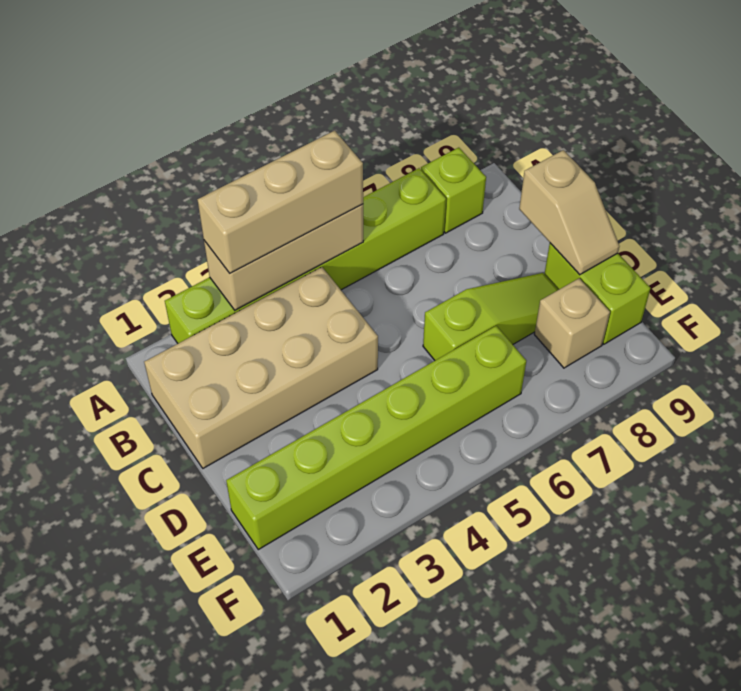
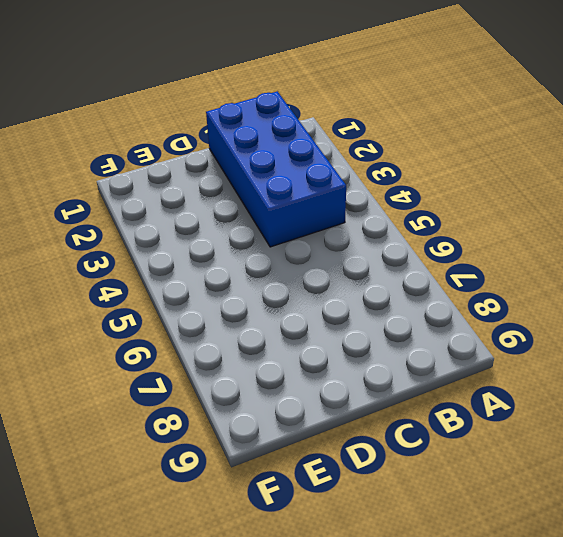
blue 2x4 brick [206,91,346,247] -> tan 2x4 brick [144,267,378,468]
none -> lime 1x6 brick [165,168,446,343]
none -> lime 1x1 brick [421,148,486,233]

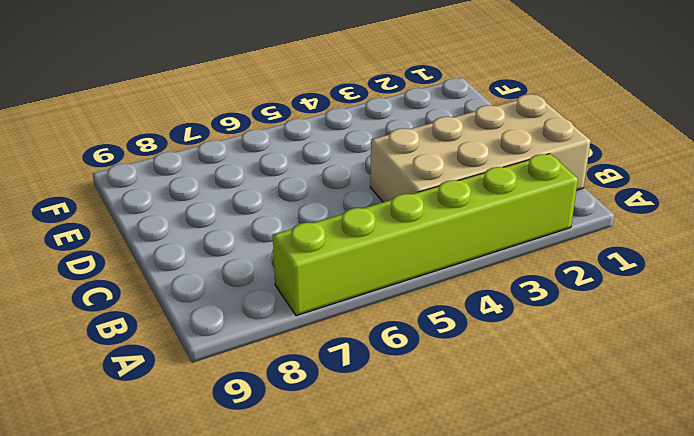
none -> lime 1x1 brick [421,148,486,233]
none -> lime 1x3 slope [423,273,558,360]

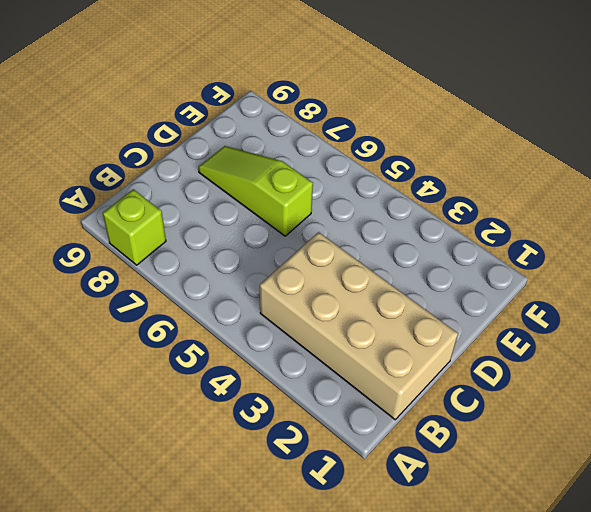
none -> lime 1x6 brick [165,168,446,343]
none -> lime 1x2 brick [544,243,651,344]

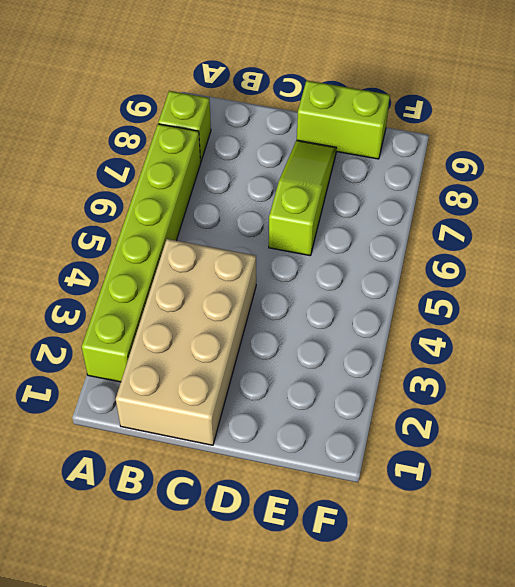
none -> lime 1x6 brick [226,326,526,550]
none -> tan 1x1 brick [534,278,610,368]

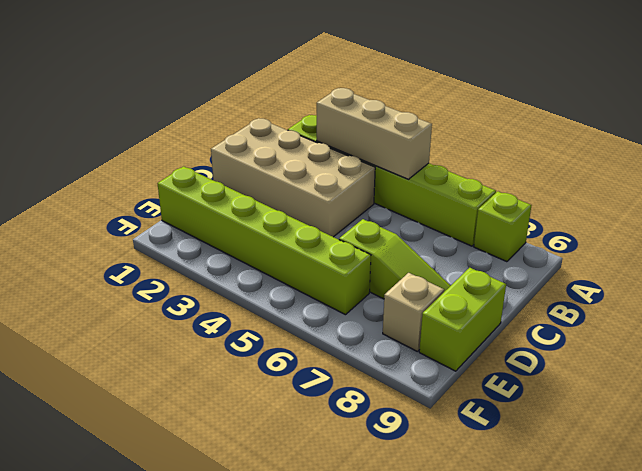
none -> tan 1x2 slope [519,150,619,275]
none -> tan 1x3 brick [198,131,363,273]

